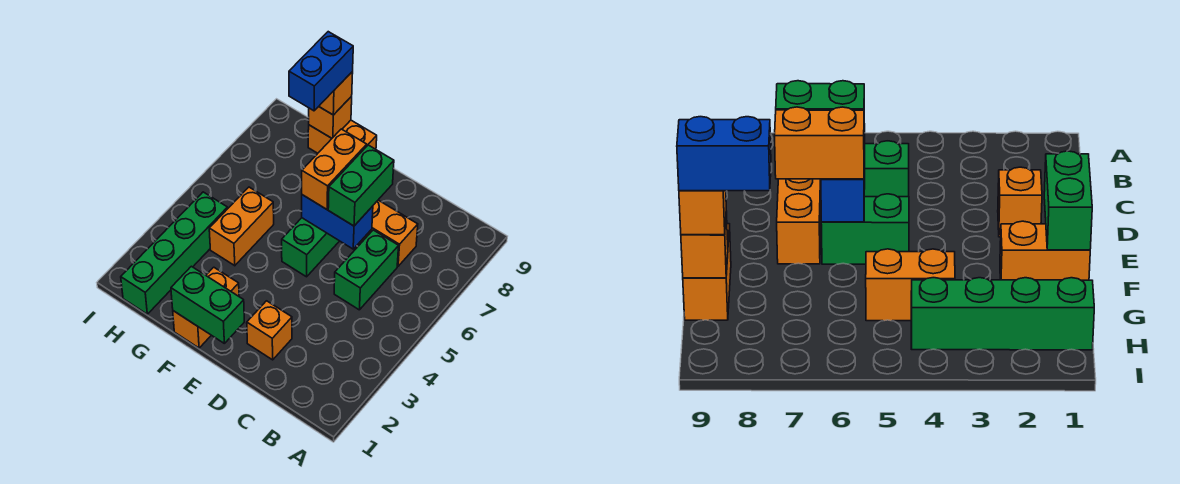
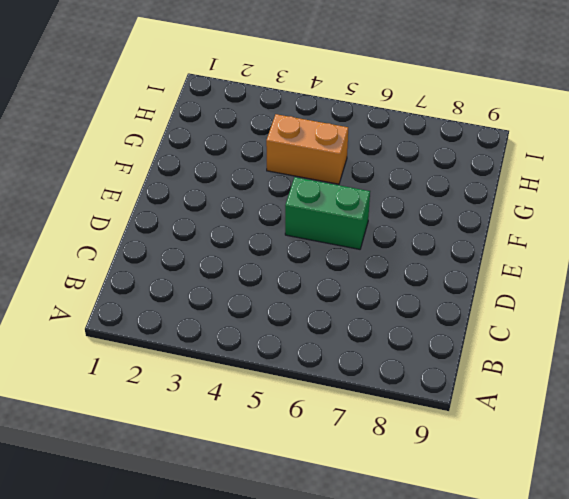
none -> green 1x2 brick [334,230,399,310]
none -> orange 1x3 brick [359,200,418,266]
none -> orange 1x1 brick [247,301,292,360]

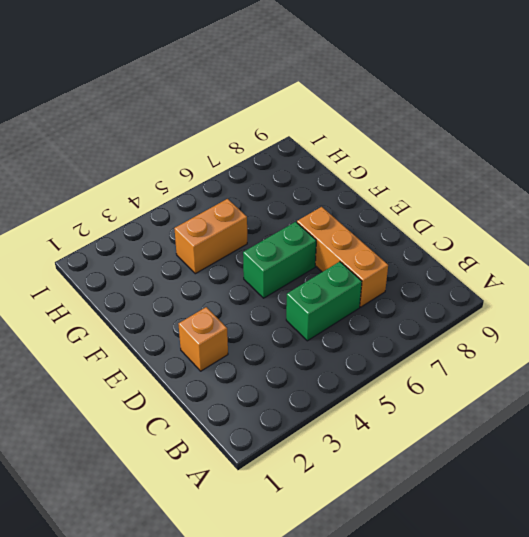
none -> orange 1x2 brick [173,267,239,348]
none -> orange 1x2 brick [308,120,377,153]
none -> green 1x4 brick [121,192,228,314]

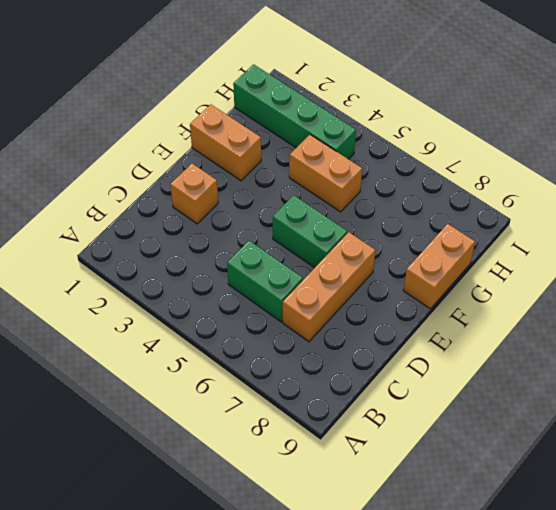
none -> blue 1x2 brick [302,195,373,249]
none -> green 1x2 brick [171,266,244,343]
none -> orange 1x1 brick [309,96,352,138]

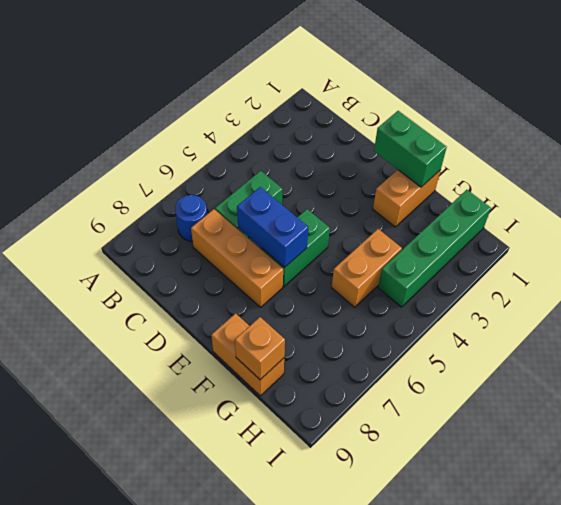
blue 1x1 round brick [175,195,207,241] -> none
none -> orange 1x1 brick [247,301,292,360]
none -> green 1x2 brick [328,145,394,226]
none -> orange 1x2 brick [302,129,367,209]

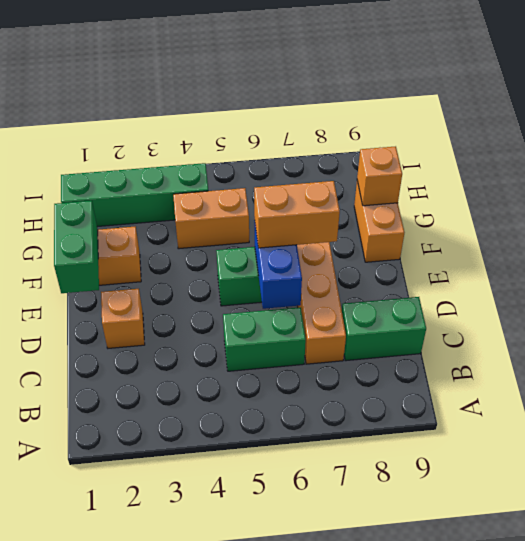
green 1x2 brick [342,297,426,361] -> green 1x2 brick moved to [328,145,394,226]
none -> orange 1x1 brick [319,71,353,115]
none -> blue 1x2 brick [289,32,353,111]

